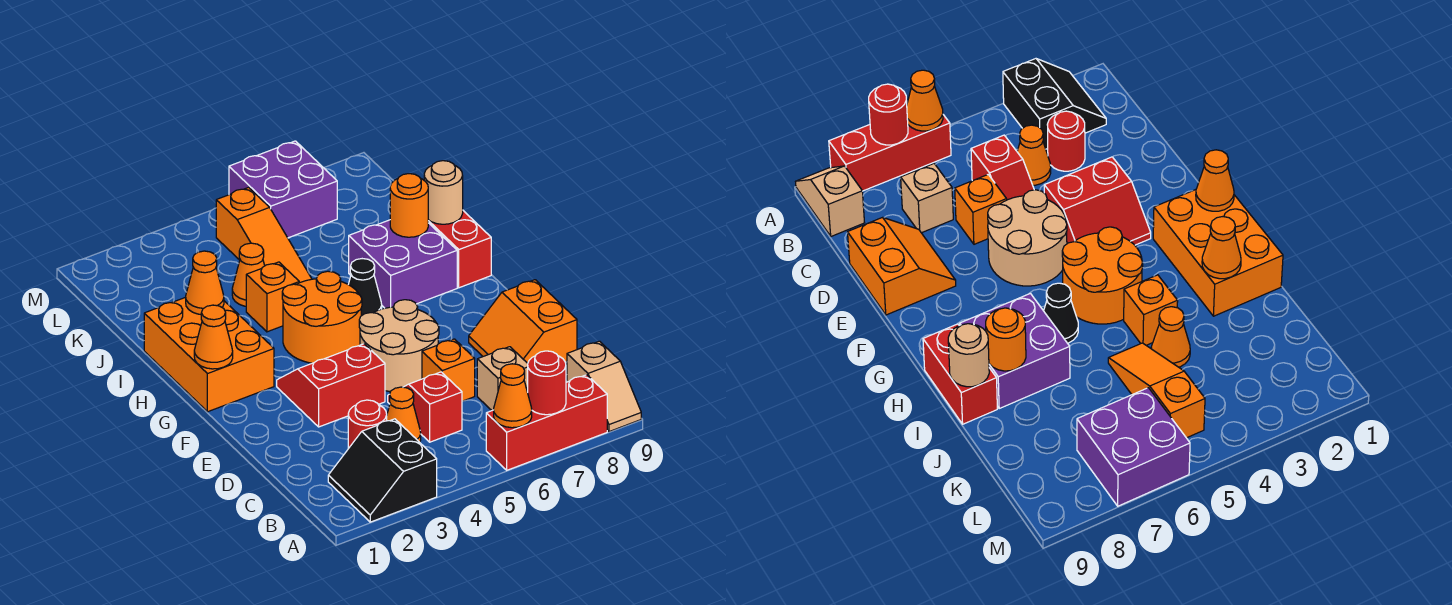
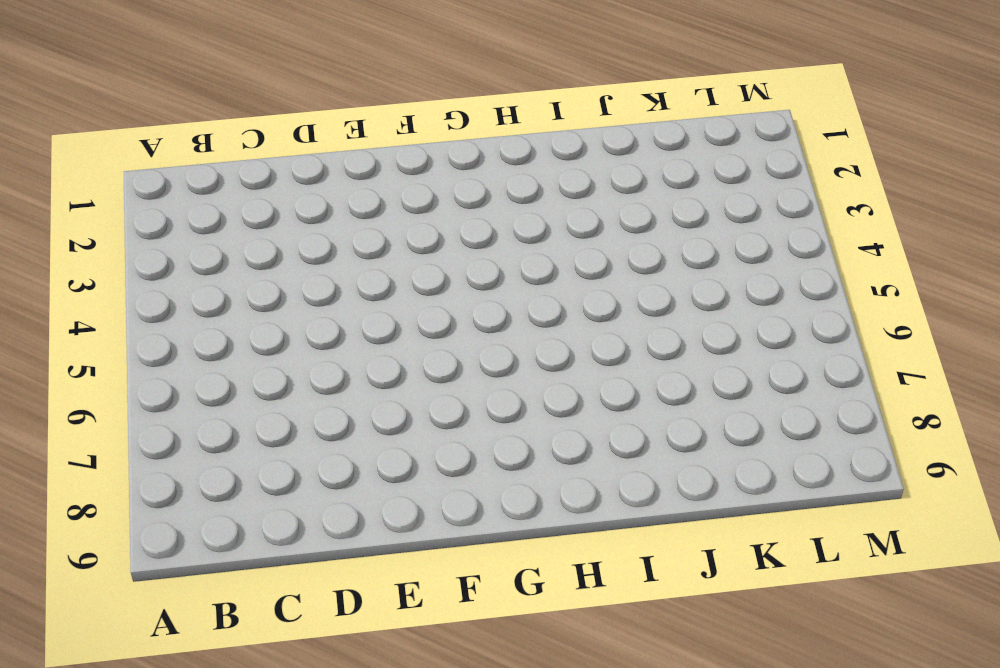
none -> black 2x2 slope [328,419,437,522]
none -> red 1x3 brick [486,375,607,470]
none -> tan 1x2 slope [567,341,641,432]

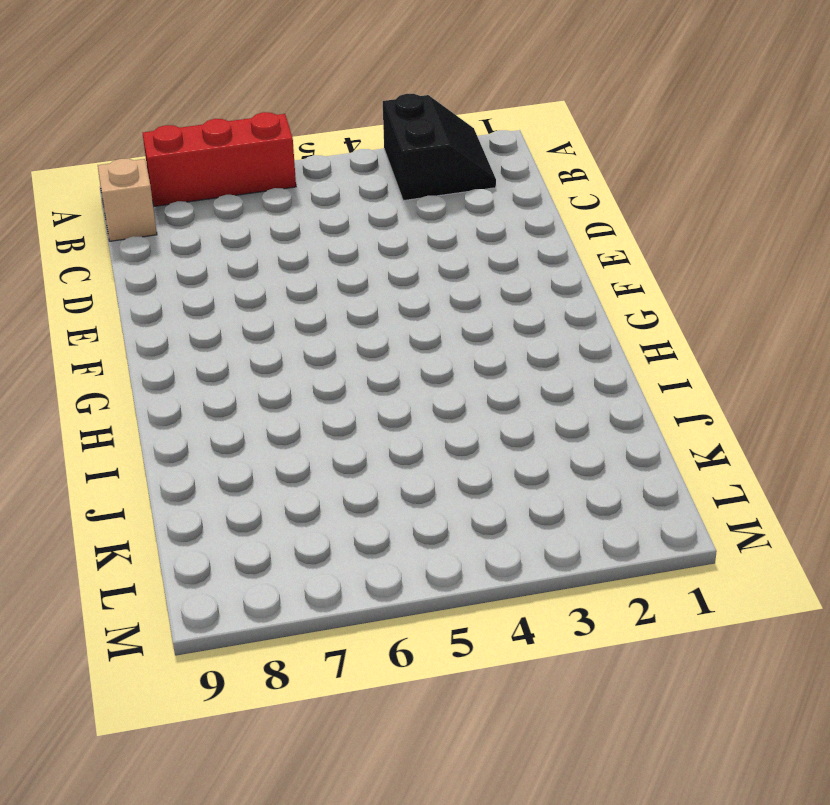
none -> red 1x1 round brick [348,400,387,449]
none -> orange 1x1 cone [387,387,421,442]
none -> red 1x2 slope [388,372,462,442]

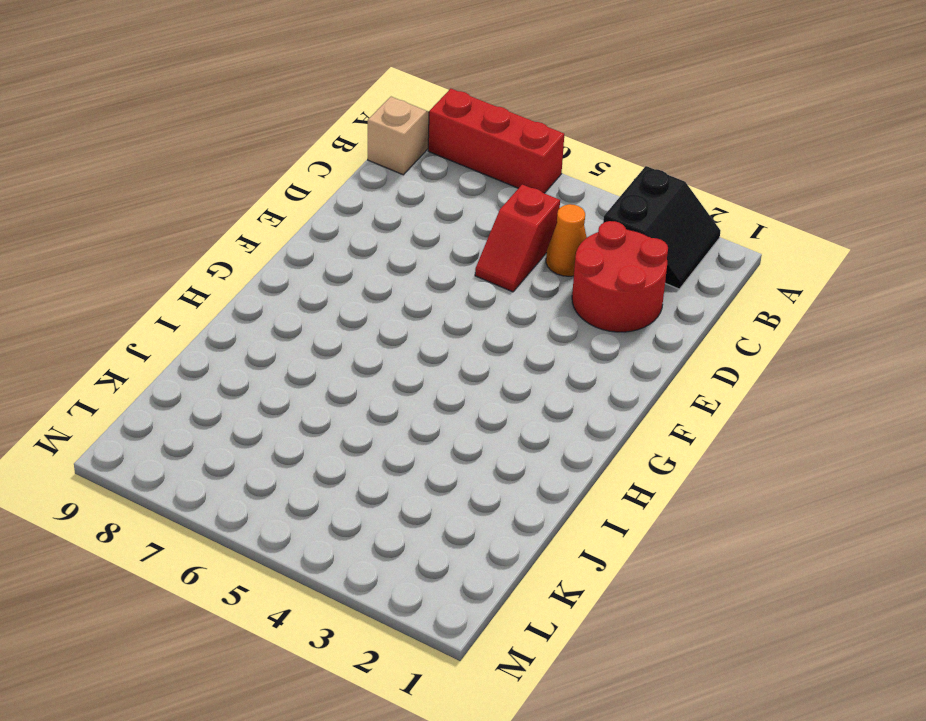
red 2x2 round brick [572,221,668,332] -> red 1x1 round brick [348,400,387,449]
none -> tan 1x1 brick [477,347,528,410]
none -> orange 1x1 brick [422,339,475,401]
none -> orange 2x2 slope [469,280,577,363]

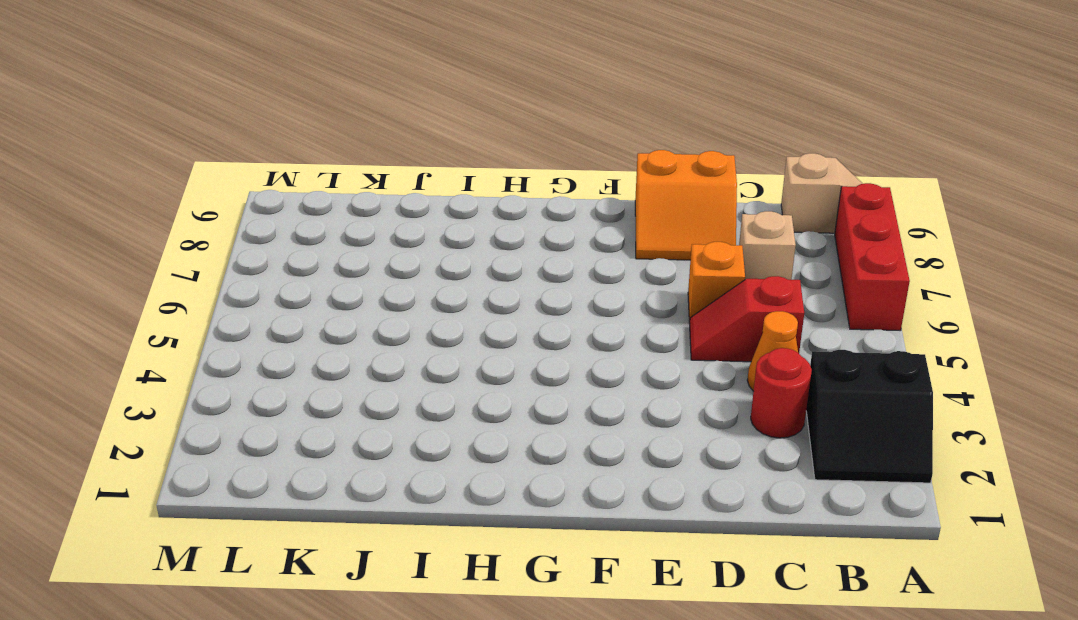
none -> red 2x2 slope [277,344,385,427]
none -> tan 2x2 round brick [359,300,439,392]
none -> orange 2x3 brick [144,297,274,412]

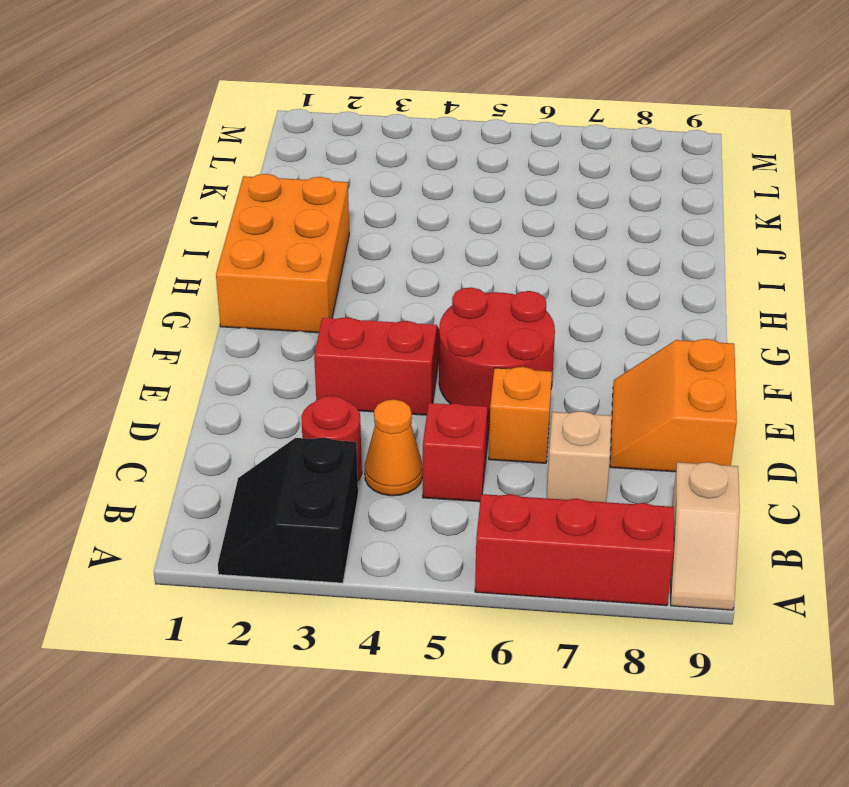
red 2x2 round brick [439,288,555,410] -> tan 2x2 round brick [359,300,439,392]
none -> orange 2x2 round brick [282,271,362,363]
none -> black 1x1 cone [348,259,382,316]
none -> purple 2x2 brick [349,220,457,308]

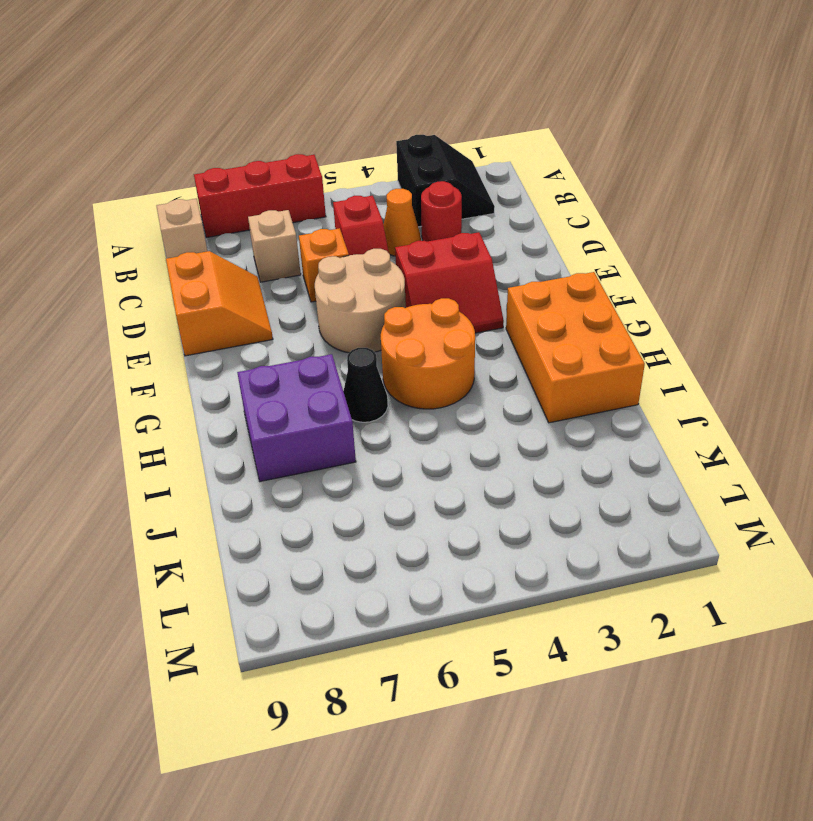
none -> red 1x2 brick [428,211,491,288]
none -> orange 1x1 brick [246,262,299,332]
none -> orange 1x1 cone [232,243,265,306]

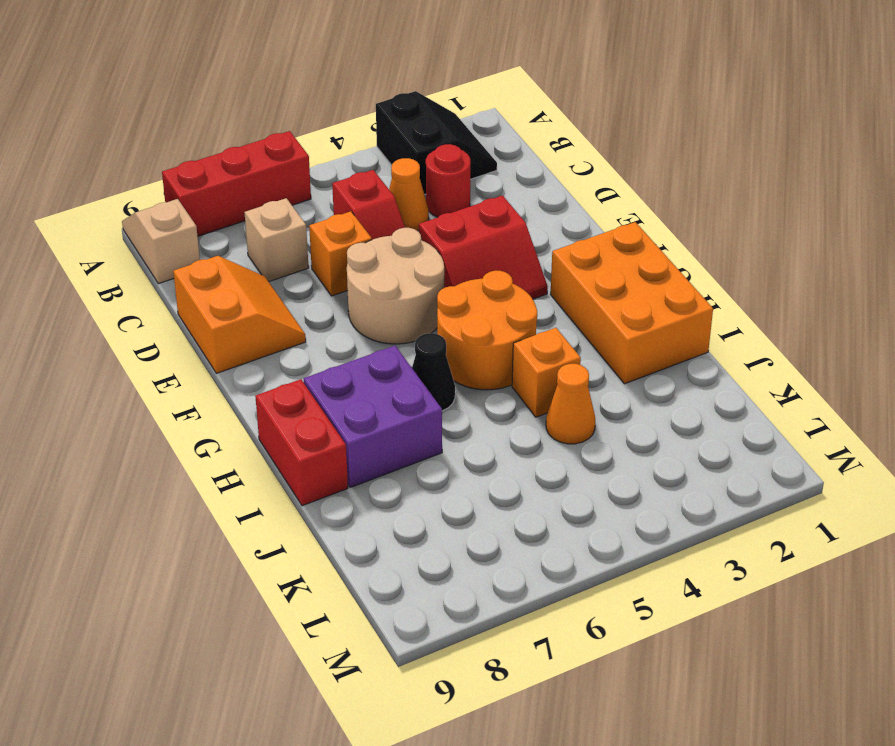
none -> orange 1x3 slope [216,187,312,283]
none -> purple 2x2 brick [229,141,337,238]
none -> orange 1x1 cone [494,364,532,428]

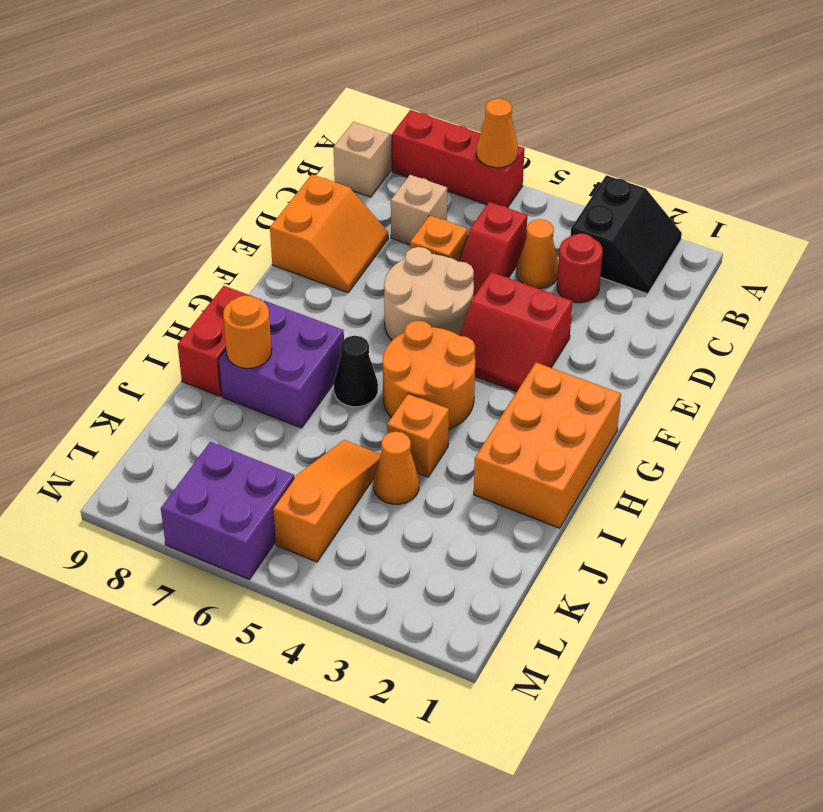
none -> red 1x1 round brick [528,351,566,415]
none -> orange 1x1 cone [194,305,233,369]
none -> orange 1x1 cone [186,251,224,314]

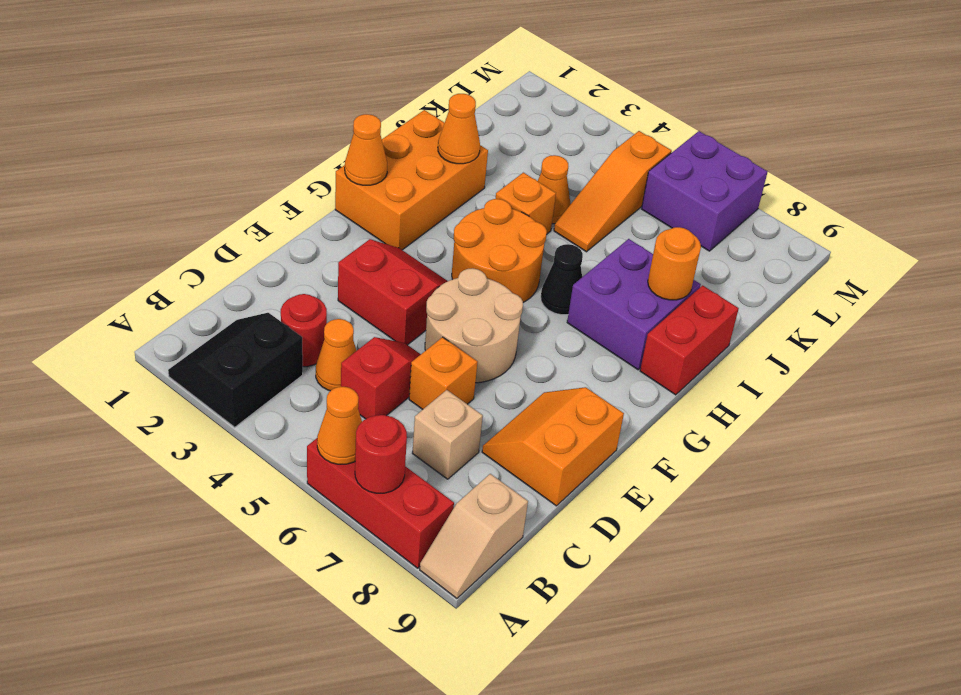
none -> tan 1x1 round brick [424,161,463,224]

